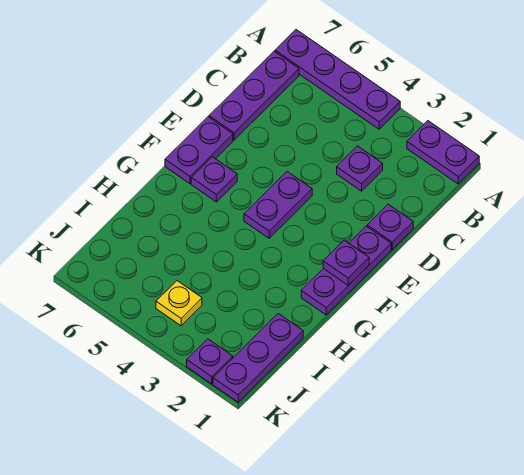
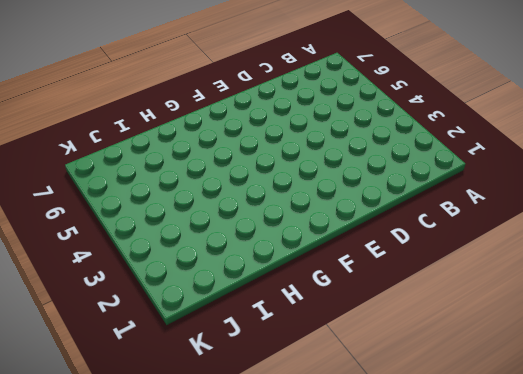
none -> purple 1x2 plate [407,121,479,184]
none -> purple 1x4 plate [275,30,400,129]
none -> purple 1x3 plate [209,51,299,140]

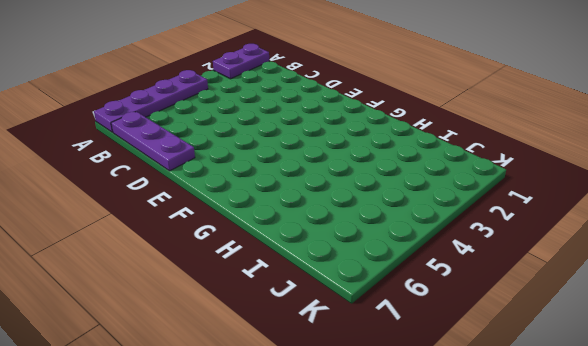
none -> purple 1x1 plate [337,146,383,191]
none -> purple 1x1 plate [367,204,413,249]
none -> purple 1x3 plate [301,226,391,315]

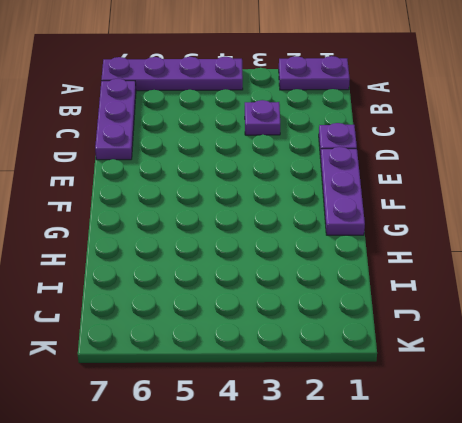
none -> purple 1x2 plate [244,172,312,238]
none -> purple 1x2 plate [165,117,233,184]
none -> purple 1x1 plate [191,157,237,202]

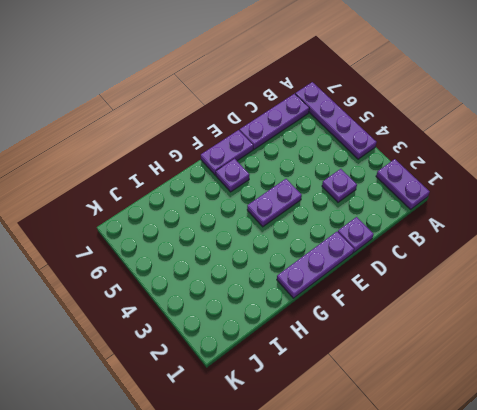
none -> purple 1x3 plate [213,314,303,402]
none -> yellow 1x1 plate [156,281,202,326]
none -> purple 1x1 plate [187,339,233,384]

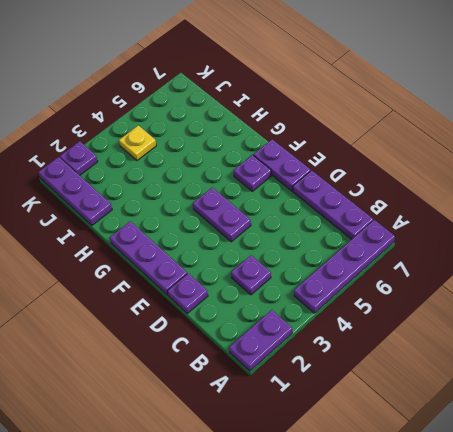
none -> purple 1x1 plate [323,240,369,285]

